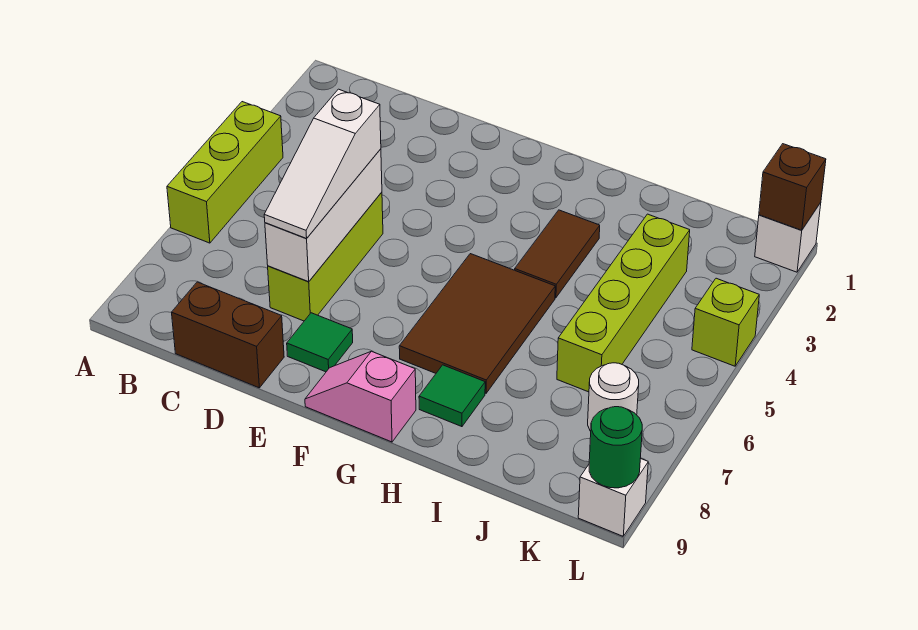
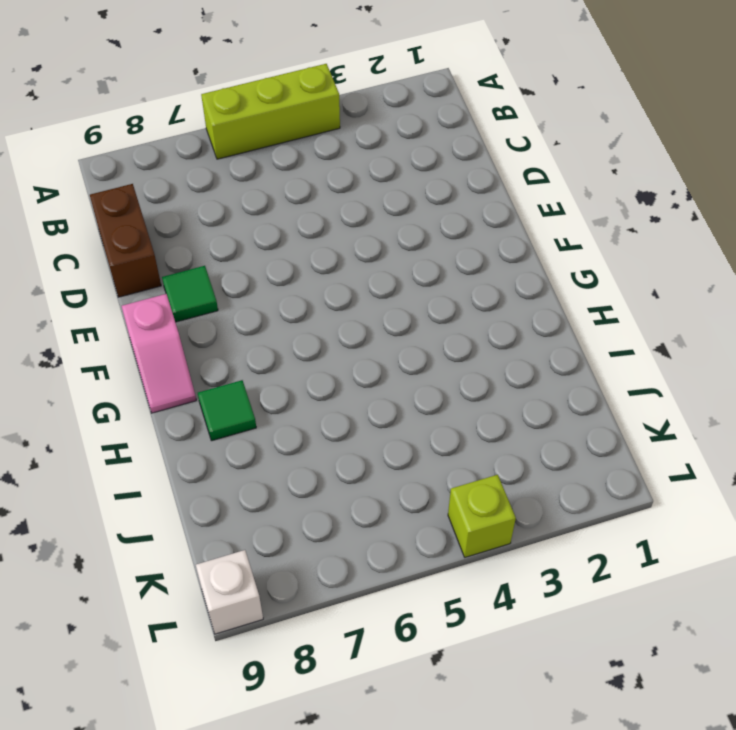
pink 1x2 slope [122,294,196,413] -> pink 1x2 slope turned to [305,351,416,442]
none -> lime 1x3 brick [268,192,383,321]
none -> brown 2x3 tile [399,254,555,393]
none -> brown 1x2 tile [515,210,600,298]

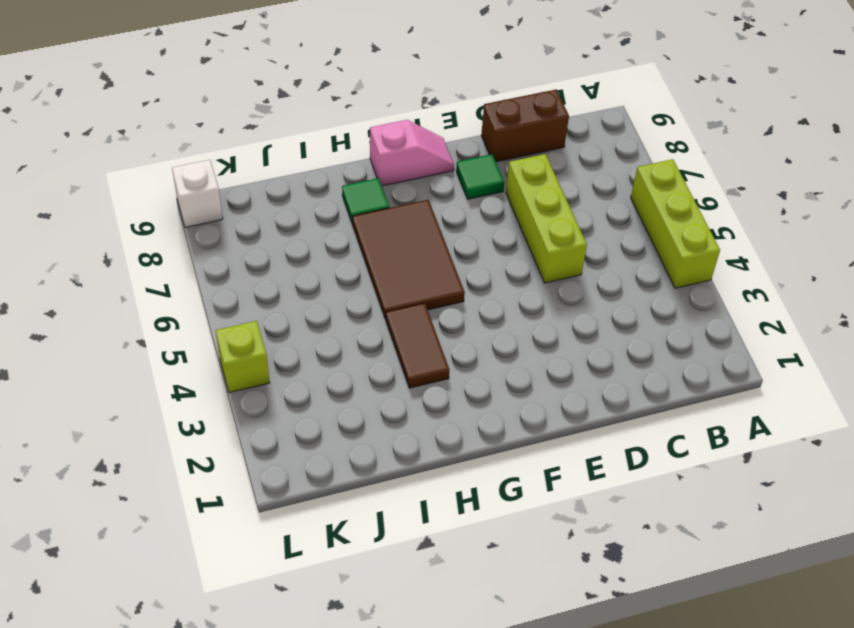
none -> lime 1x4 brick [557,214,690,392]
none -> white 1x1 round brick [588,363,639,431]
none -> white 1x1 brick [755,203,821,272]

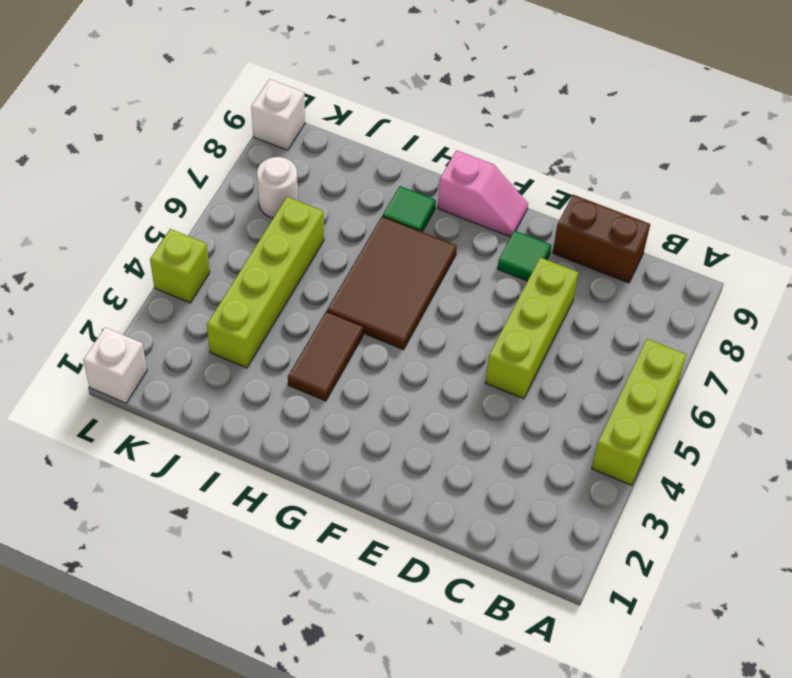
none -> white 1x3 brick [265,149,382,282]
none -> brown 1x1 brick [759,144,826,230]
none -> green 1x1 round brick [589,407,642,488]

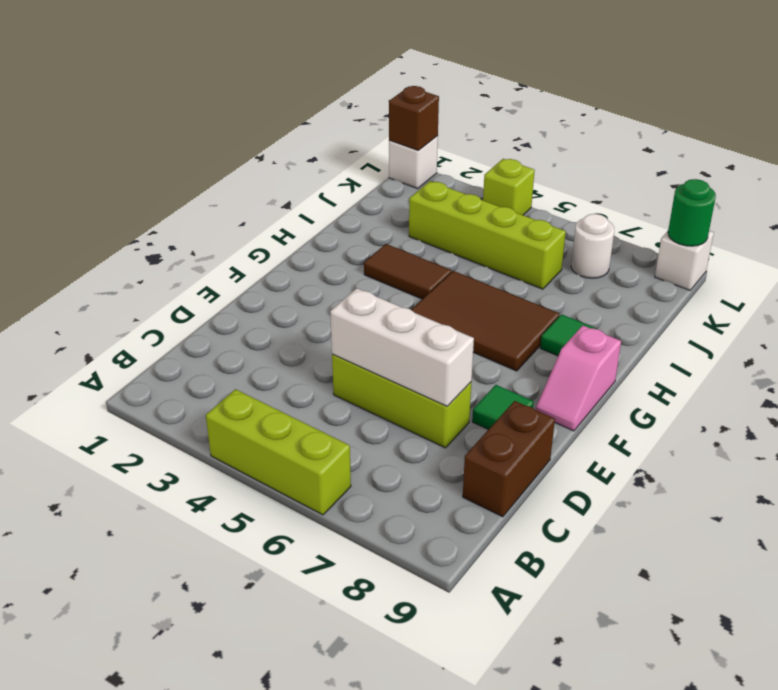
none -> white 1x3 slope [264,89,381,238]

